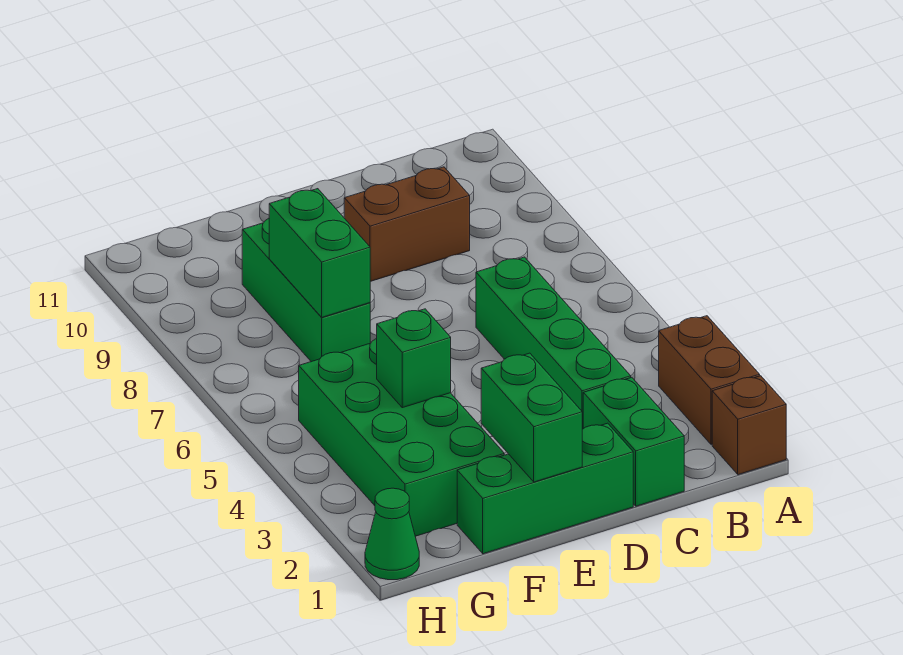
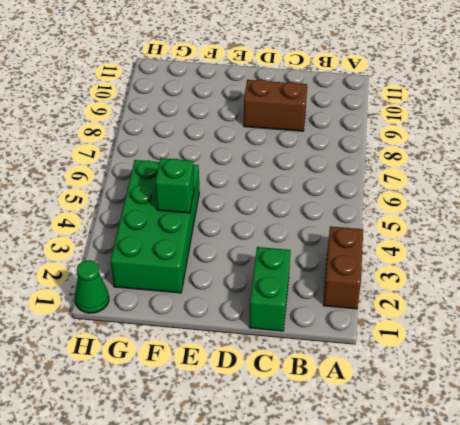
none -> brown 1x1 brick [712,376,786,475]
none -> green 1x4 brick [476,257,631,429]
none -> green 1x3 brick [457,423,633,554]

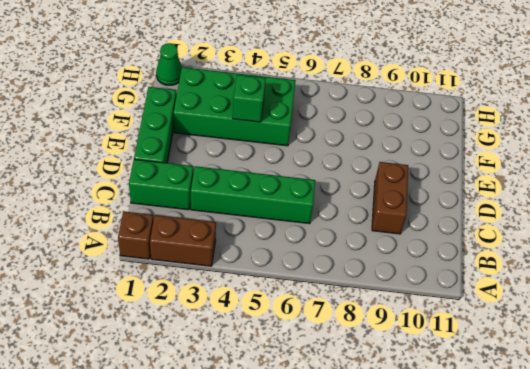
none -> green 1x3 brick [242,218,370,362]
none -> green 1x2 brick [481,353,582,482]
none -> green 1x2 brick [269,189,370,317]

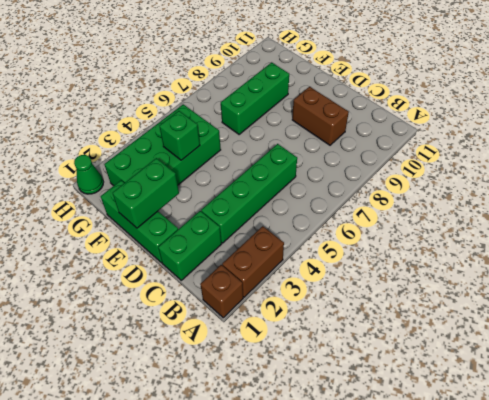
none -> green 1x2 brick [269,189,370,317]

